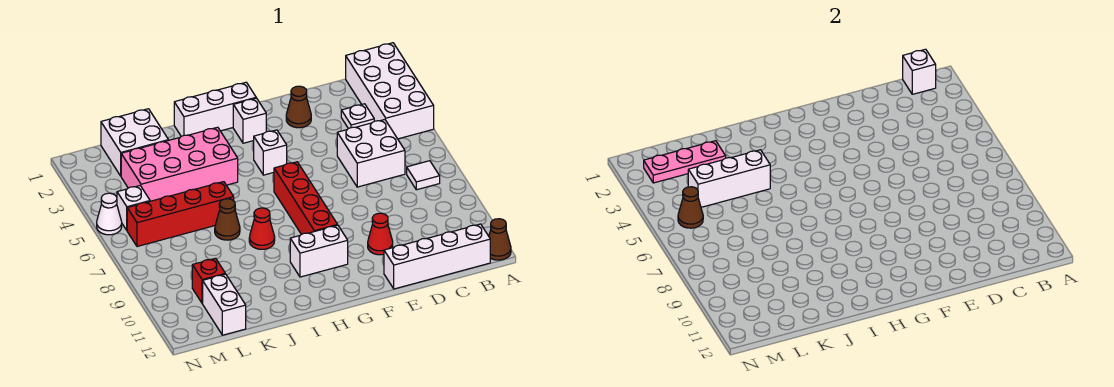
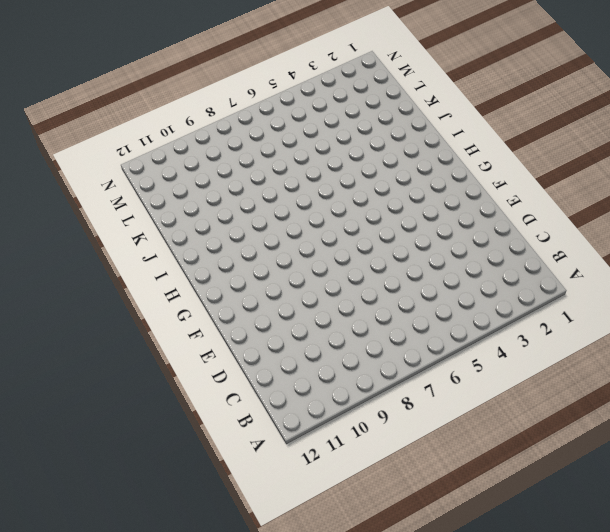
none -> white 2x4 brick [346,43,434,139]
none -> brown 1x1 cone [489,219,511,260]
none -> white 1x1 tile [407,161,440,190]

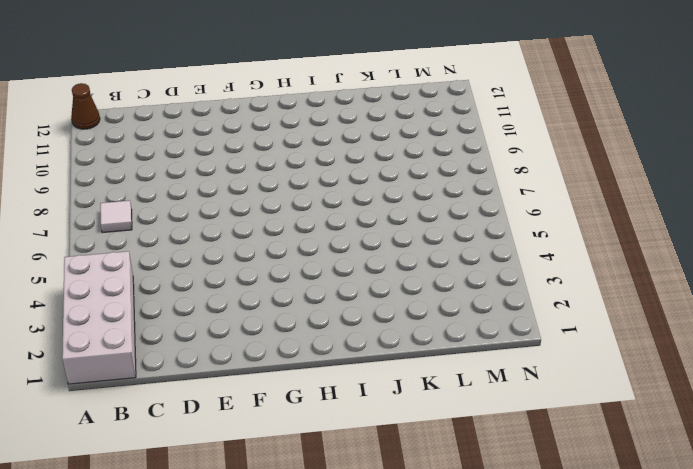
none -> white 1x4 brick [384,224,490,289]
none -> white 1x1 plate [341,104,374,129]
none -> white 2x2 brick [337,120,405,187]

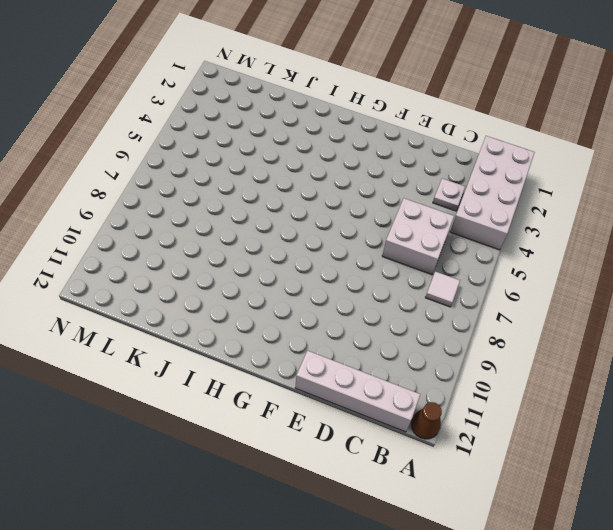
none -> brown 1x1 cone [286,86,311,128]
none -> red 1x1 cone [368,213,393,255]
none -> white 1x3 brick [174,82,256,137]

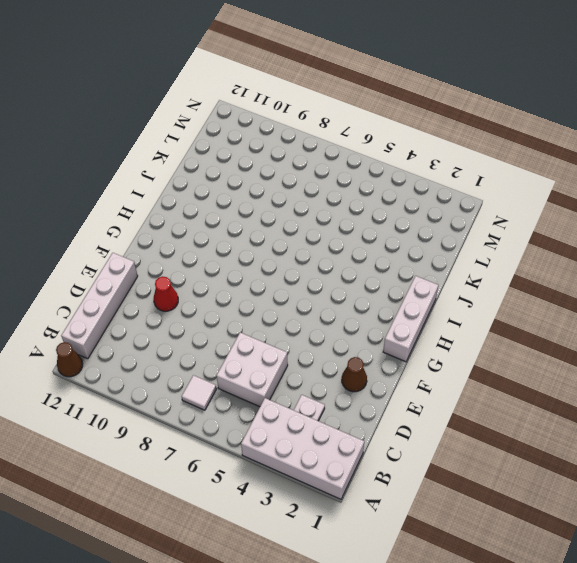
none -> white 1x1 brick [233,98,266,143]
none -> white 1x1 brick [254,130,287,175]
none -> red 1x4 brick [274,162,337,235]

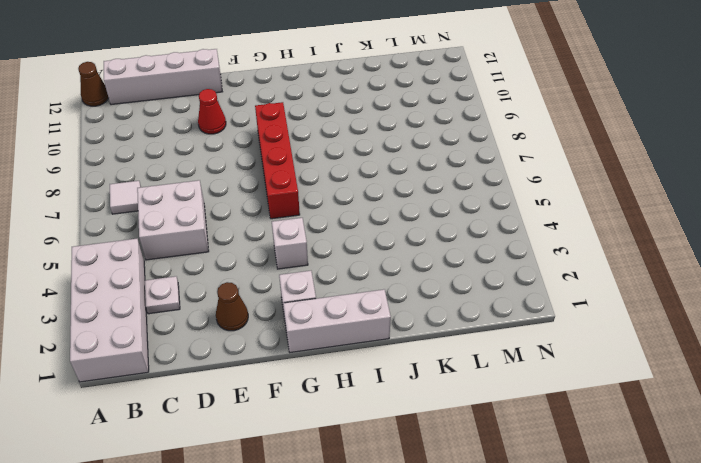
none -> white 1x2 brick [290,225,348,277]
none -> pink 2x4 brick [121,127,238,201]
none -> red 1x1 cone [249,208,275,249]

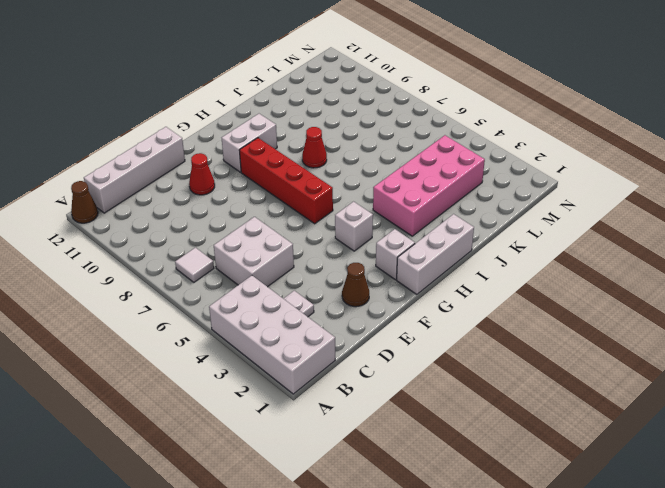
none -> red 1x4 brick [127,182,234,247]
none -> brown 1x1 cone [215,199,240,240]
none -> white 2x2 brick [101,109,169,176]

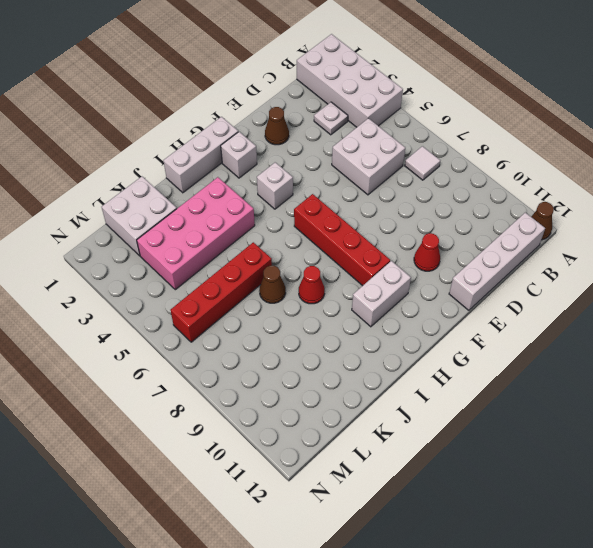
none -> red 1x1 brick [192,258,225,303]
none -> white 1x2 brick [203,274,246,335]
none -> white 1x1 brick [117,186,150,230]

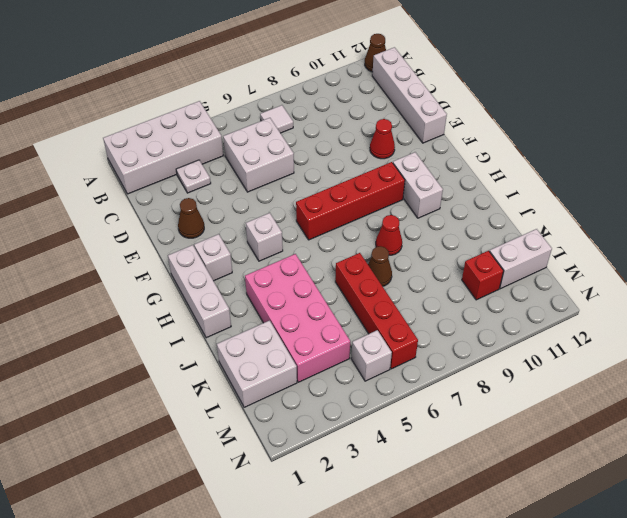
none -> white 1x1 cone [97,193,122,235]
none -> white 1x1 brick [903,49,936,94]
none -> white 1x3 brick [688,150,770,207]

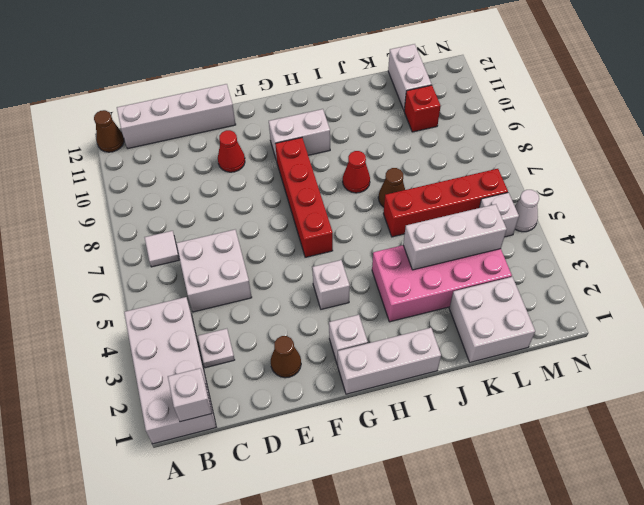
none -> pink 1x3 plate [644,141,726,183]
none -> brown 1x1 cone [678,187,703,228]

